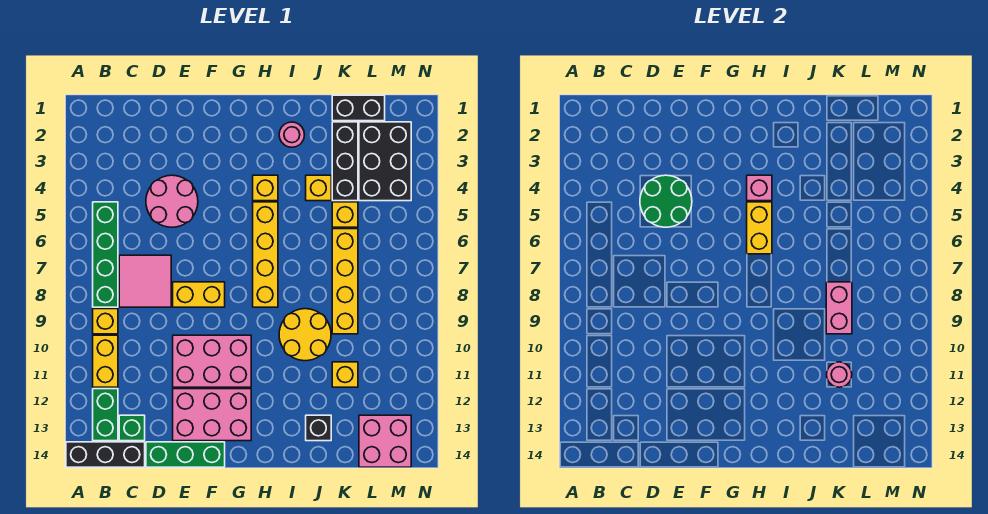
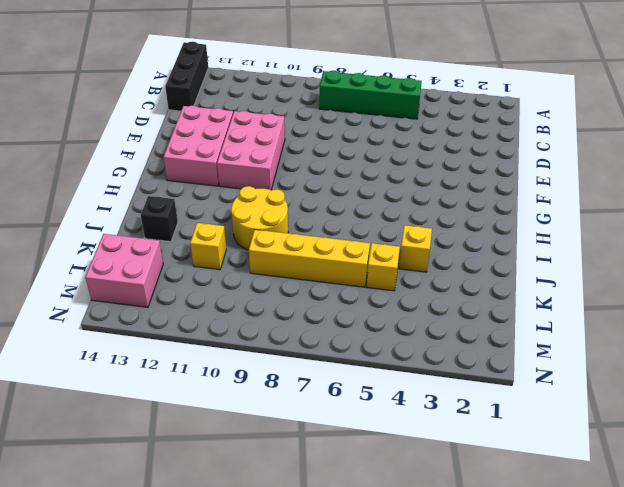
none -> yellow 1x1 brick [93,309,118,334]
none -> yellow 1x2 brick [93,335,118,387]
none -> green 1x2 brick [93,389,118,441]
none -> pink 2x2 tile [119,255,171,307]

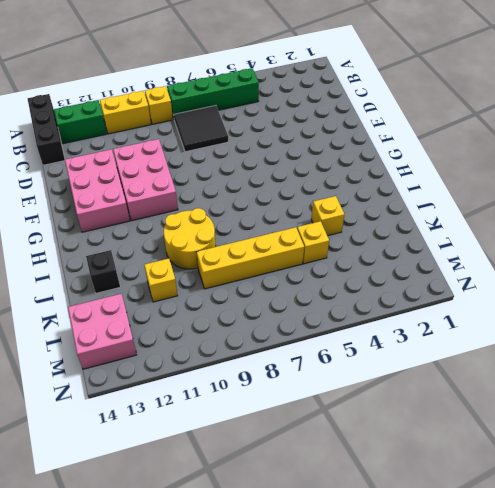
black 2x2 tile [174,105,228,152] -> pink 2x2 tile [119,255,171,307]
none -> green 1x1 brick [119,415,145,441]
none -> pink 2x2 round brick [146,175,198,227]
none -> green 1x3 brick [146,442,225,467]
none -> yellow 1x2 brick [173,282,225,307]

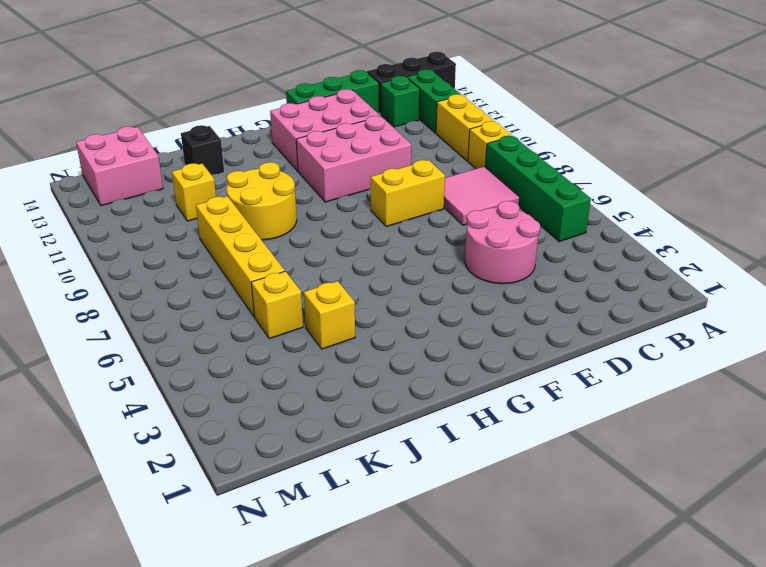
none -> yellow 1x1 brick [253,175,278,201]
none -> yellow 1x4 brick [253,202,278,307]
none -> pink 1x1 round brick [279,122,305,147]
none -> black 1x2 brick [332,95,385,121]

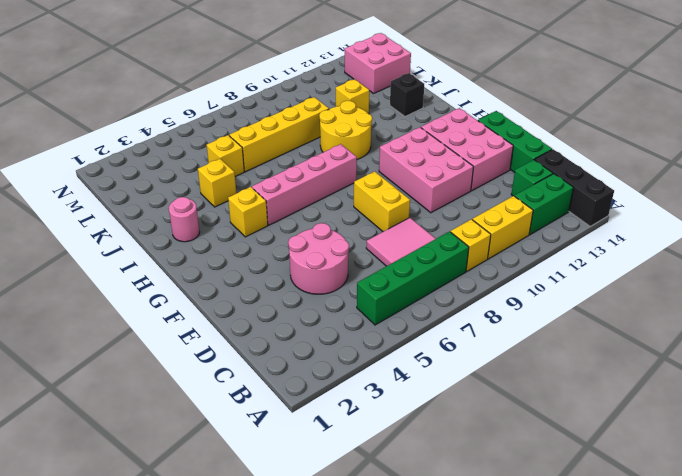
pink 1x4 brick [252,144,357,225] -> yellow 1x4 brick [253,202,278,307]
none -> black 1x2 brick [332,95,385,121]
none -> black 1x3 brick [332,122,358,201]
none -> black 2x3 brick [359,122,411,201]
none -> green 2x2 round brick [640,175,692,227]

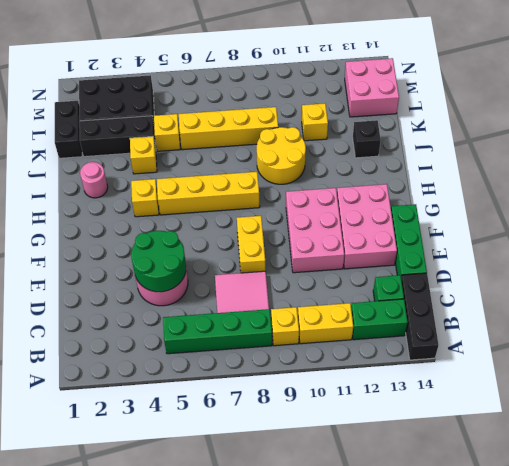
none -> pink 1x1 brick [747,175,772,201]
none -> yellow 1x2 brick [747,202,772,254]
none -> pink 1x2 brick [826,282,852,334]
none -> pink 1x1 round brick [827,362,852,387]

